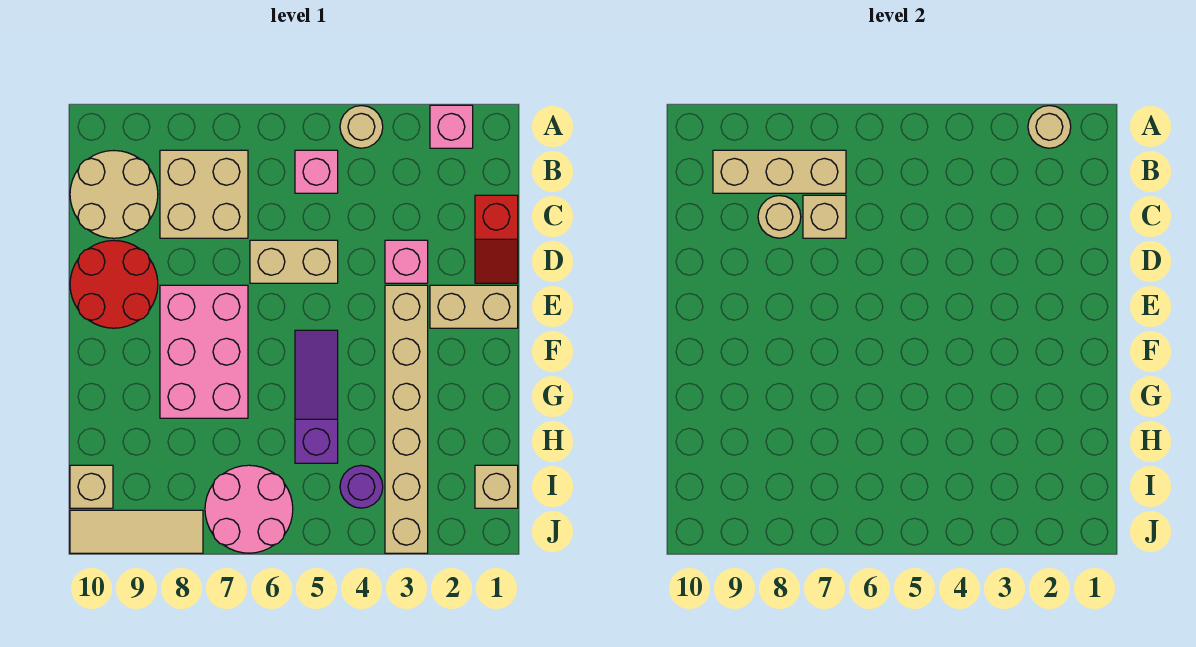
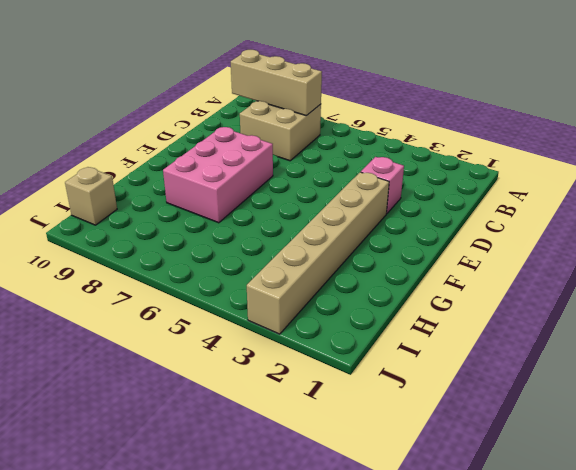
none -> pink 1x1 brick [430,105,473,148]
none -> tan 1x1 round brick [340,106,383,148]
none -> pink 1x1 brick [295,150,338,193]

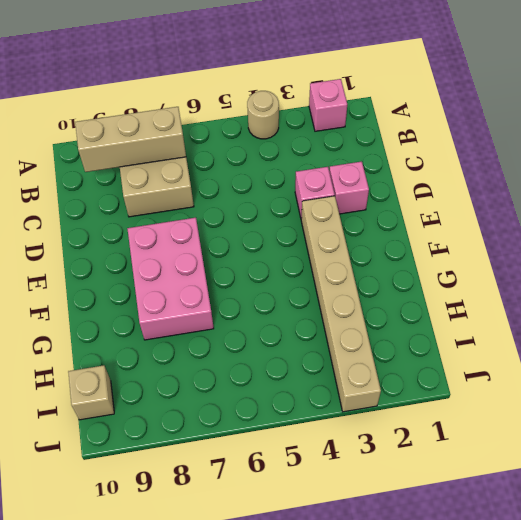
pink 1x1 brick [329,161,369,214] -> pink 1x1 brick moved to [295,150,338,193]
none -> tan 2x2 round brick [70,151,158,238]
none -> red 1x2 slope [475,195,518,283]
none -> tan 1x2 brick [250,240,338,283]

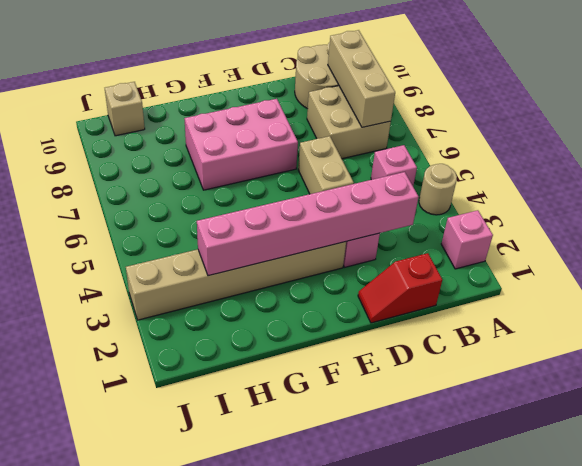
pink 1x6 brick [197,172,418,276] -> none
none -> red 2x2 round brick [70,240,158,328]
none -> tan 1x2 brick [430,285,518,328]
none -> purple 1x3 slope [295,330,338,463]

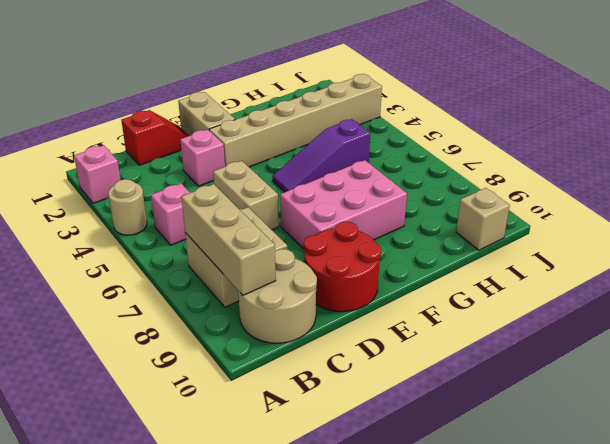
none -> tan 1x1 brick [475,465,518,508]
none -> purple 1x1 round brick [340,465,383,508]
none -> pink 2x2 round brick [205,465,293,553]

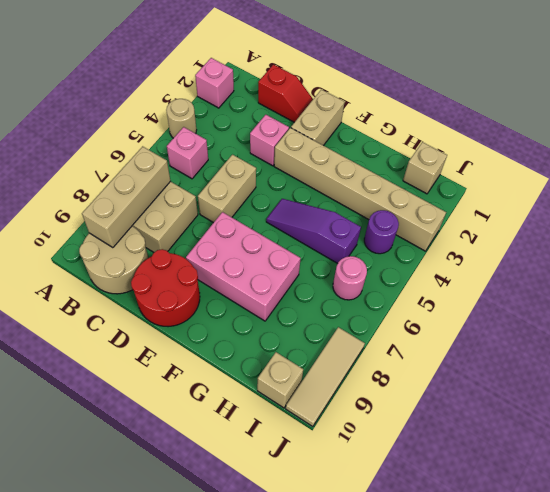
pink 1x1 round brick [333,256,367,300] -> pink 2x2 round brick [205,465,293,553]
none -> tan 1x1 round brick [1028,106,1071,148]
none -> tan 1x1 brick [803,195,846,238]
none -> tan 1x1 round brick [758,196,801,238]

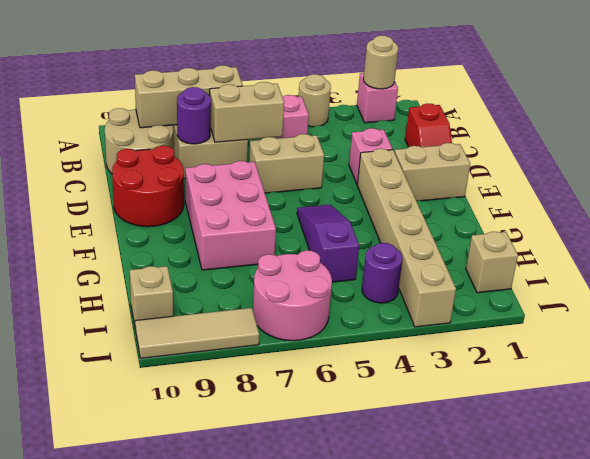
tan 1x2 brick [210,82,284,142] -> tan 1x1 brick [803,195,846,238]
purple 1x1 round brick [177,87,211,144] -> tan 1x1 round brick [758,196,801,238]

